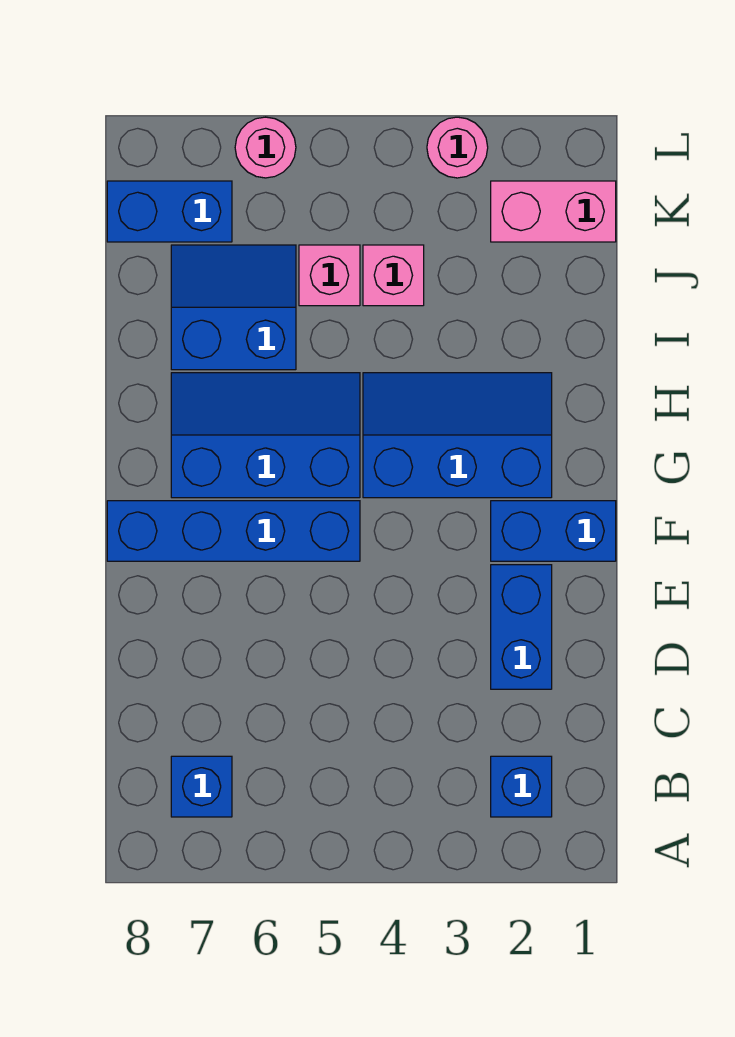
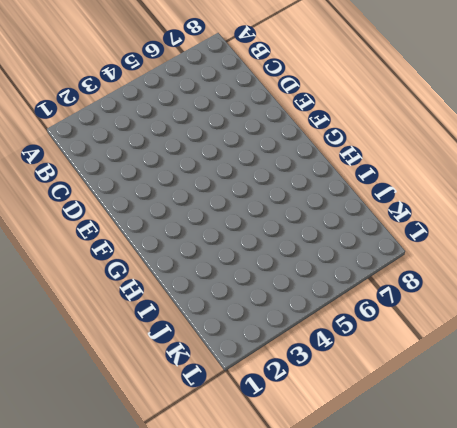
none -> blue 1x1 brick [491,756,552,817]
none -> blue 1x1 brick [171,756,232,817]
none -> blue 1x2 brick [491,565,552,689]

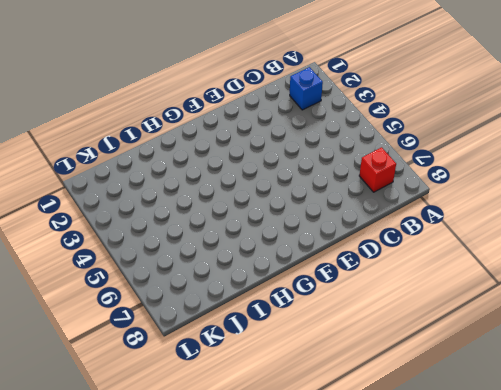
red 1x1 brick [359,147,396,192] -> blue 1x1 brick [171,756,232,817]
none -> blue 1x2 brick [491,565,552,689]
none -> blue 1x2 brick [491,501,616,561]
none -> blue 1x4 brick [107,501,360,561]

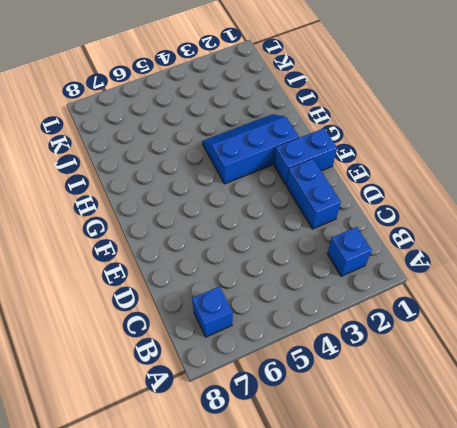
none -> blue 1x4 brick [107,501,360,561]
none -> blue 2x3 slope [171,373,360,498]
none -> blue 2x2 slope [171,245,296,370]

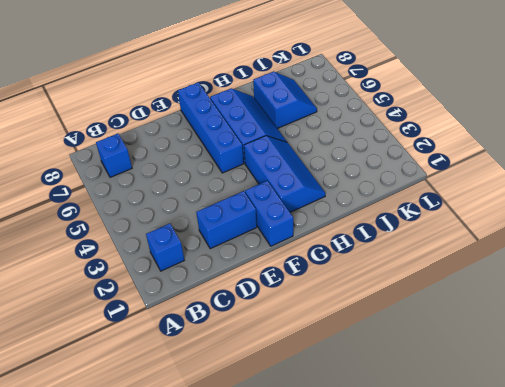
none -> pink 1x1 brick [363,245,424,306]
none -> pink 1x1 brick [299,245,360,306]
none -> pink 1x2 brick [491,181,616,242]

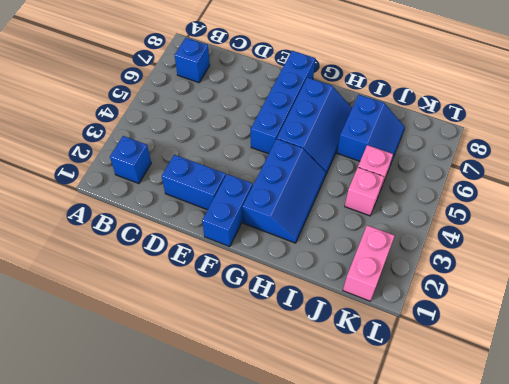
none -> blue 1x2 brick [107,181,232,242]
none -> pink 1x1 round brick [427,117,488,178]
none -> pink 1x1 round brick [235,117,296,178]

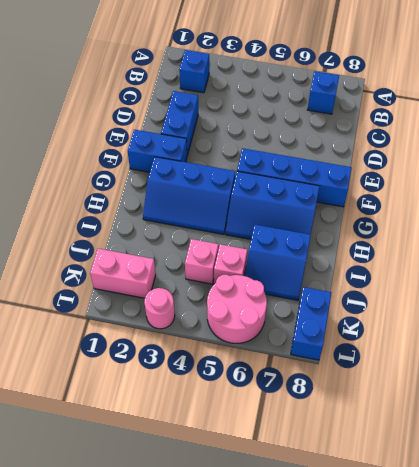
pink 2x2 round brick [207,275,267,343] -> pink 1x1 round brick [235,117,296,178]
blue 1x2 brick [291,287,331,360] -> blue 1x2 brick turned to [107,181,232,242]

